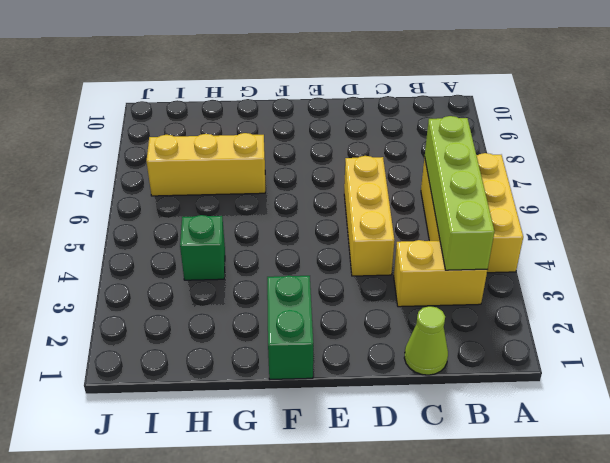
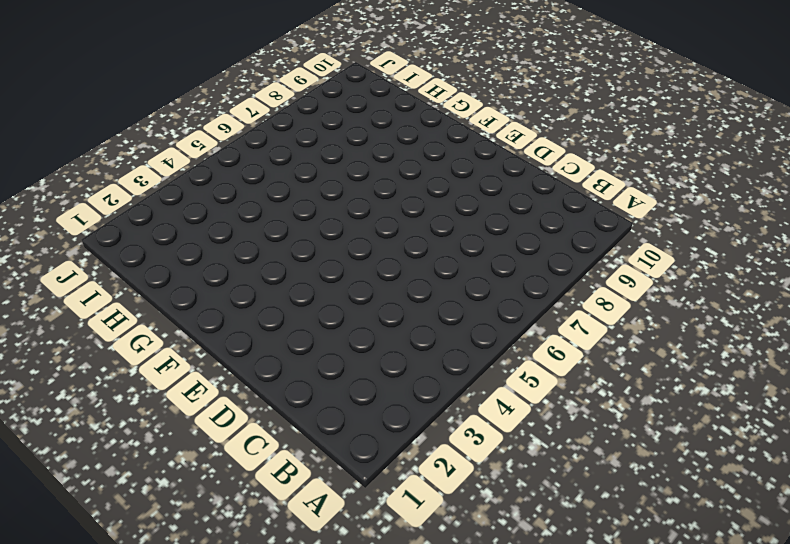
none -> yellow 2x3 brick [421,153,523,273]
none -> yellow 1x2 brick [394,240,487,307]

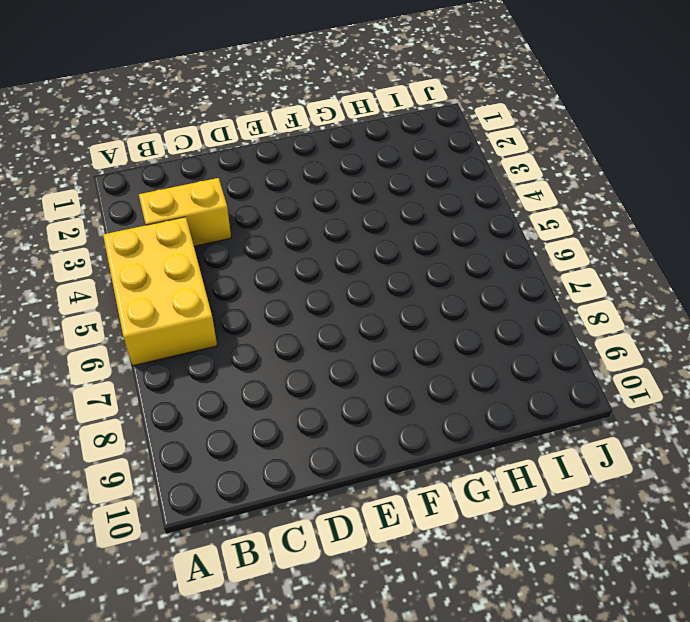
none -> lime 1x1 cone [404,306,448,375]
none -> yellow 1x3 brick [344,156,394,276]

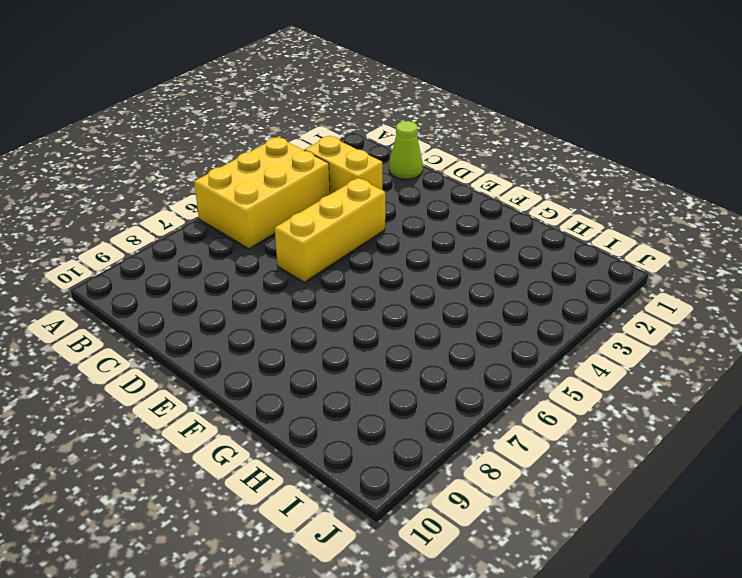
none -> green 1x2 brick [267,275,313,379]
none -> yellow 1x3 brick [146,133,265,196]

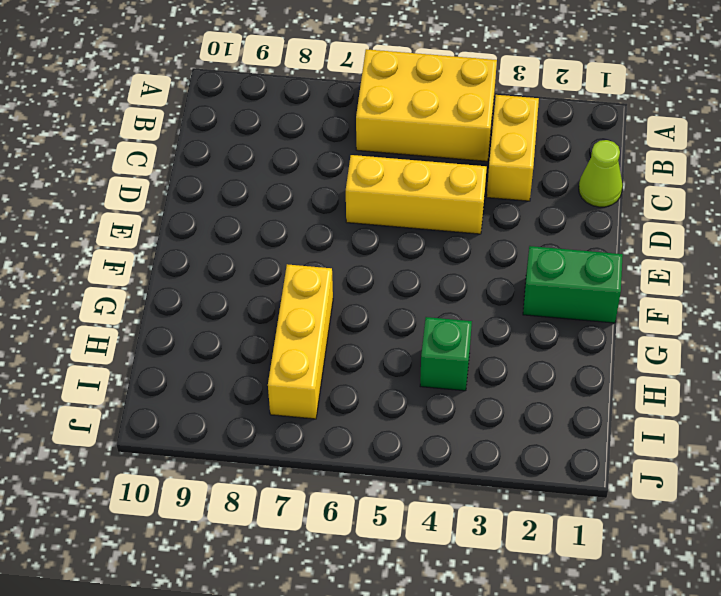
none -> lime 1x4 brick [425,116,494,270]

